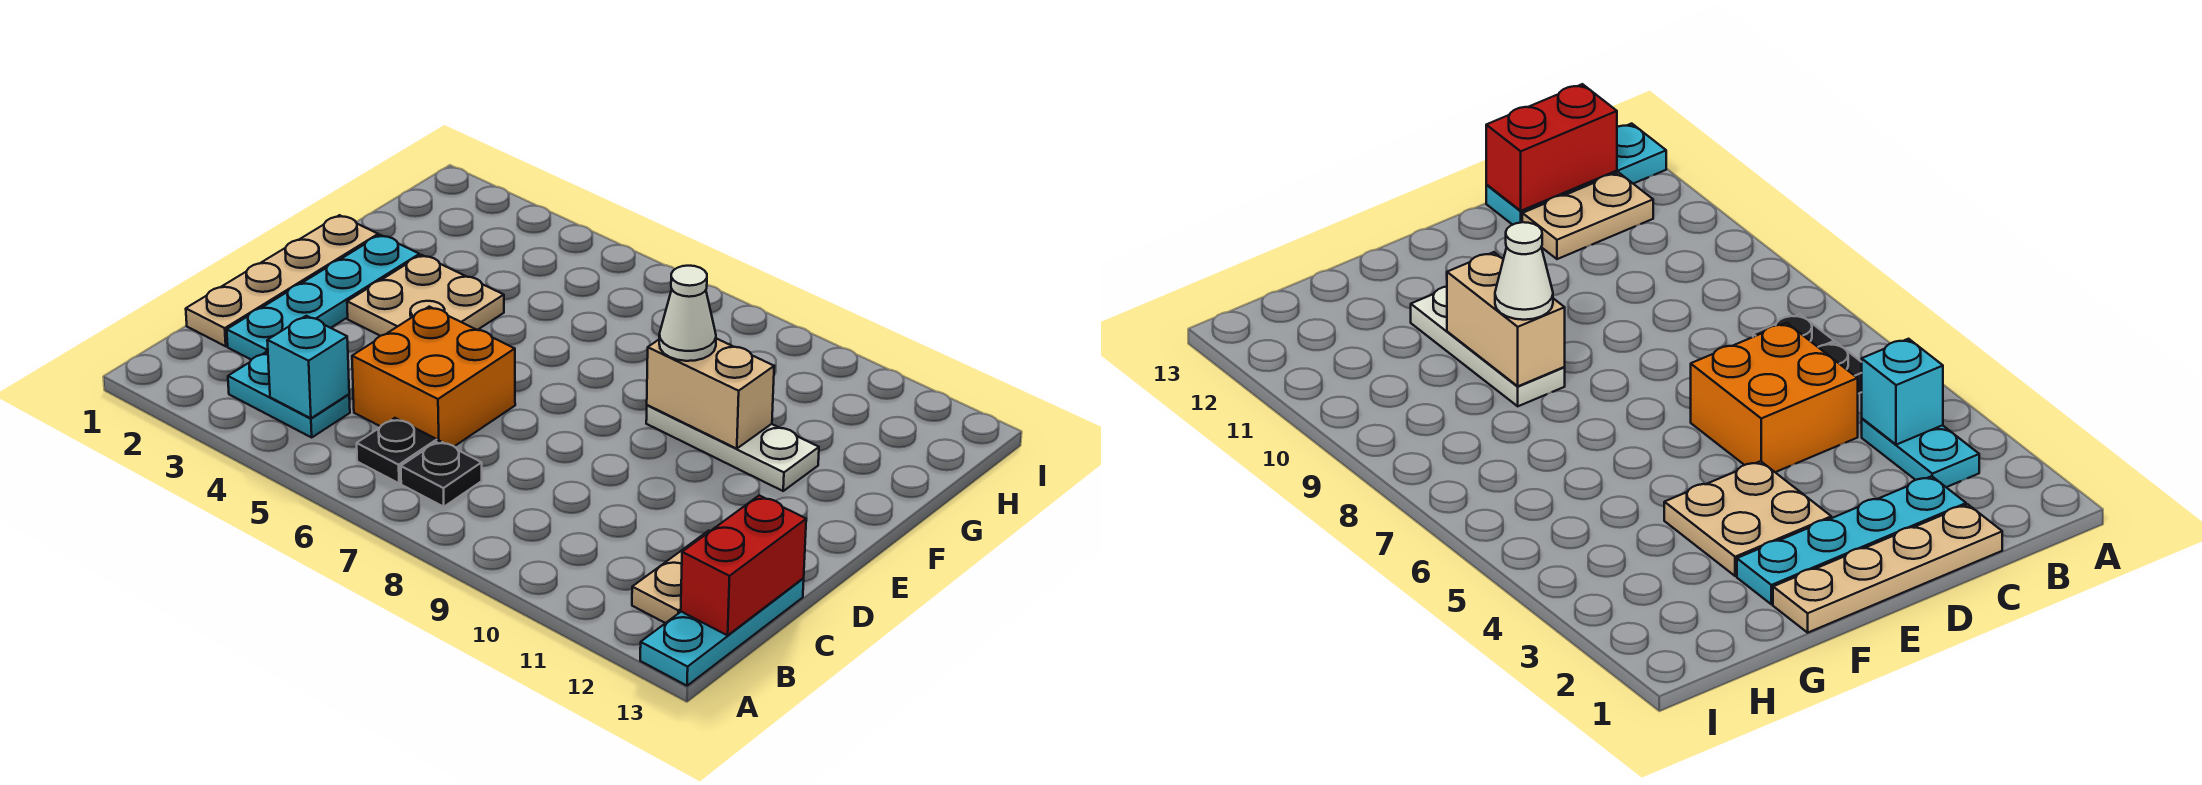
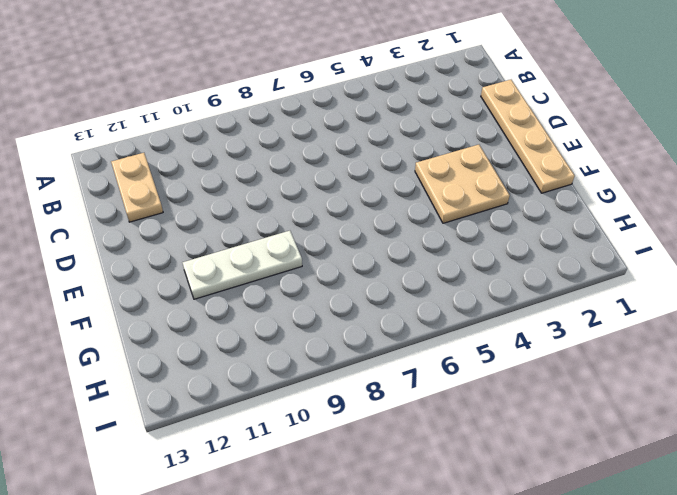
none -> cyan 1x3 plate [640,579,804,686]
none -> cyan 1x2 plate [228,352,350,437]
none -> black 1x1 plate [357,418,437,483]

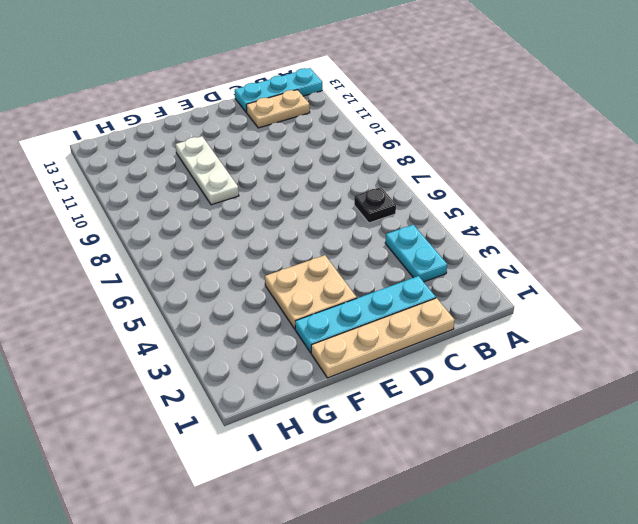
none -> black 1x1 plate [401,441,482,507]
none -> orange 2x2 brick [352,307,515,446]
none -> cyan 1x1 brick [267,316,349,418]

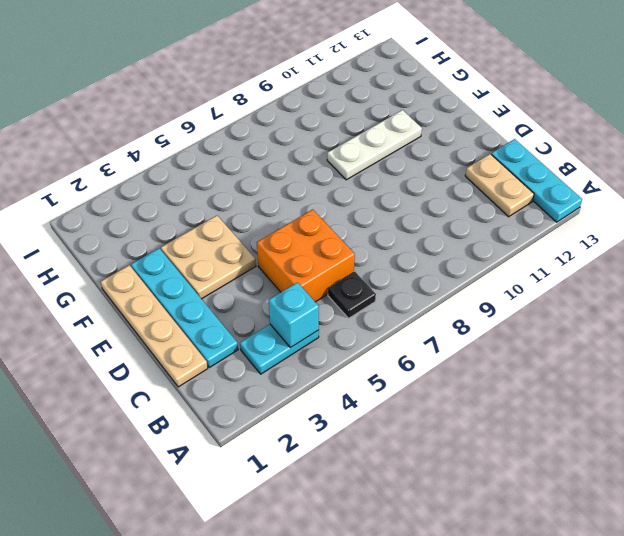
none -> black 1x1 plate [401,441,482,507]
none -> red 1x2 brick [681,495,806,635]
none -> tan 1x2 brick [647,338,774,449]

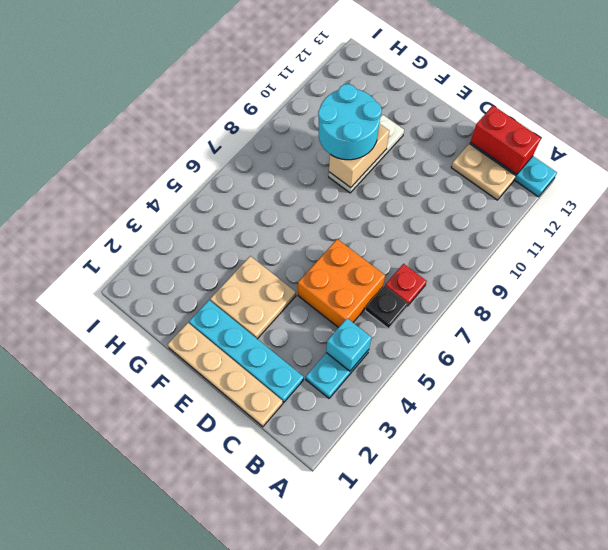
red 1x1 plate [385,264,427,306] -> black 1x1 plate [401,441,482,507]
cyan 2x2 round brick [318,84,382,160] -> white 1x1 cone [659,266,716,361]

